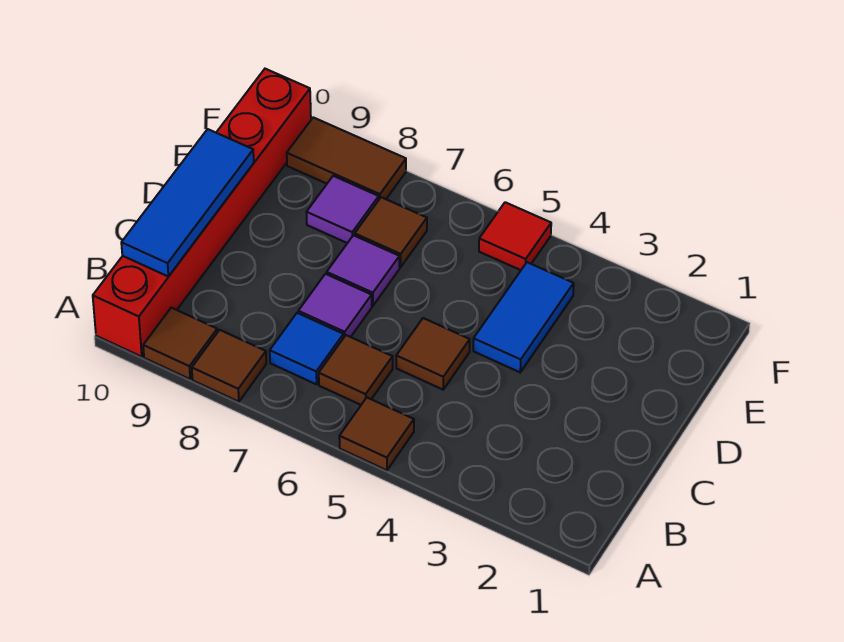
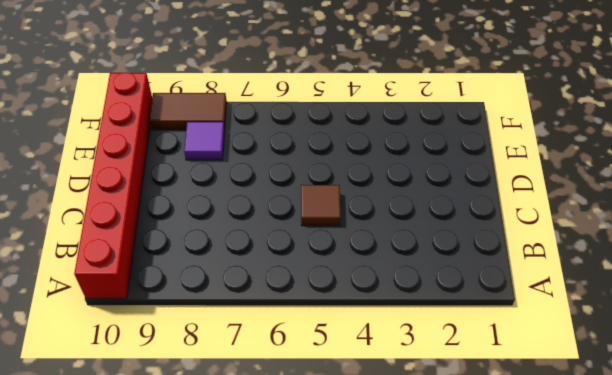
none -> brown 1x1 tile [339,398,414,470]
none -> brown 1x1 tile [192,330,266,402]
none -> brown 1x1 tile [143,308,217,379]

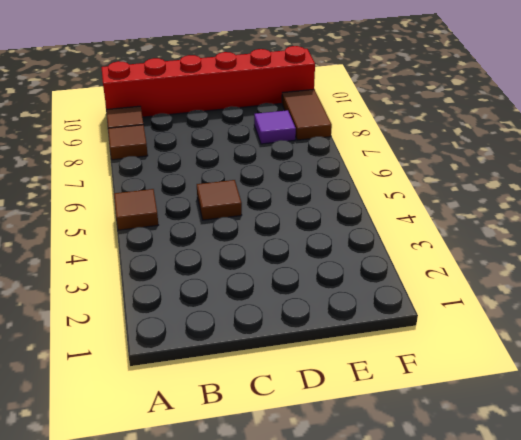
none -> brown 1x1 tile [319,335,393,405]
none -> blue 1x1 tile [270,313,344,384]
none -> purple 1x1 tile [298,274,372,337]

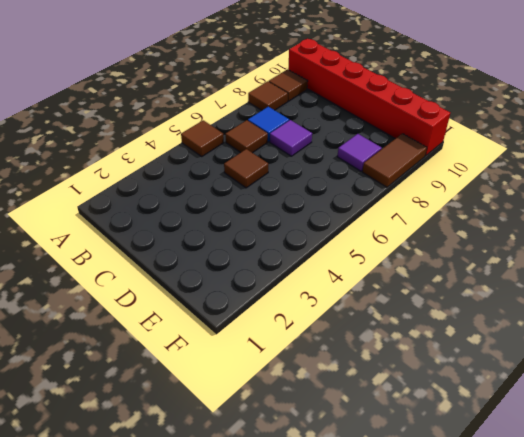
none -> blue 1x2 tile [473,262,574,372]
none -> purple 1x1 tile [327,235,400,306]
none -> brown 1x1 tile [355,197,427,267]

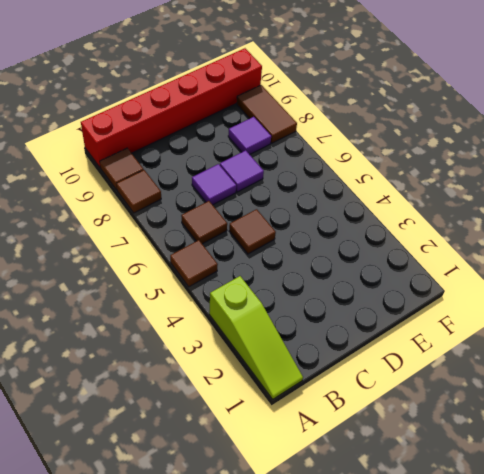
lime 1x3 slope [209,276,303,399] -> none
none -> blue 1x1 tile [270,313,344,384]
none -> blue 1x2 tile [473,262,574,372]
none -> brown 1x1 tile [355,197,427,267]

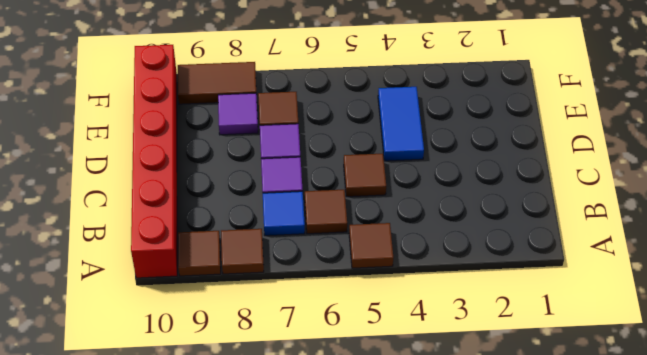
none -> red 1x1 tile [479,202,551,270]
none -> blue 1x3 tile [121,129,254,277]

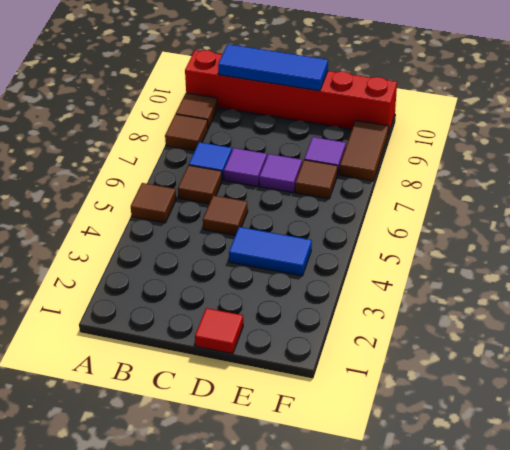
red 1x1 tile [195,308,243,354] -> red 1x1 tile moved to [479,202,551,270]

